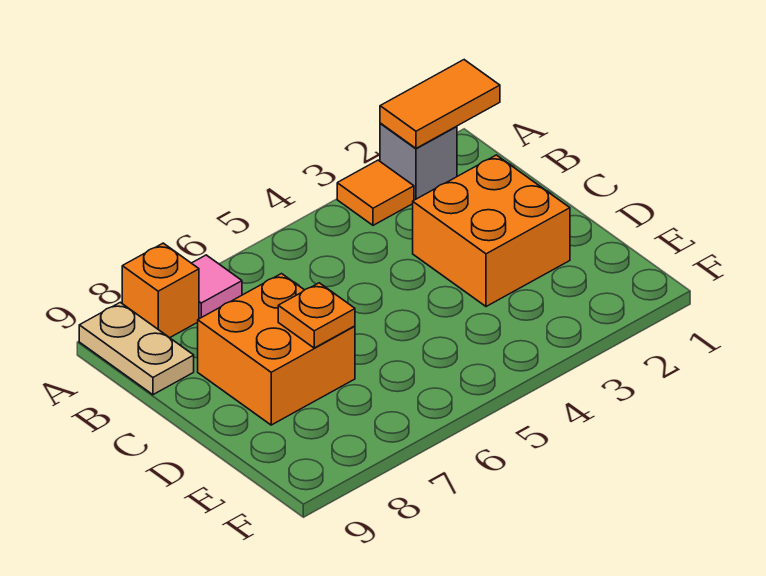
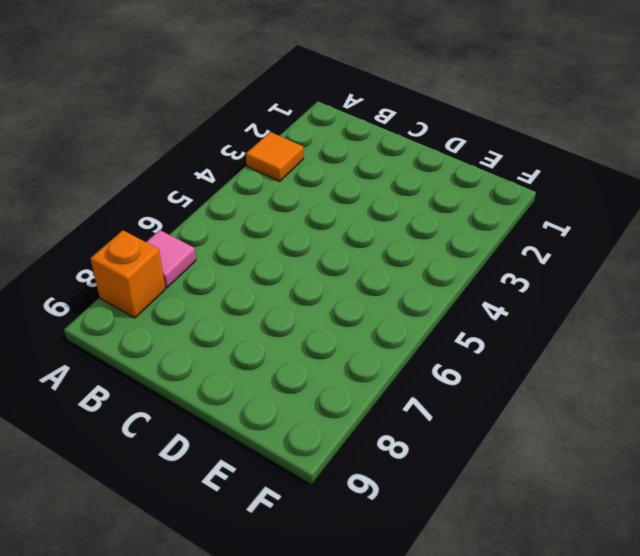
none -> grey 1x1 brick [380,123,457,200]
none -> tan 1x2 plate [79,302,194,395]

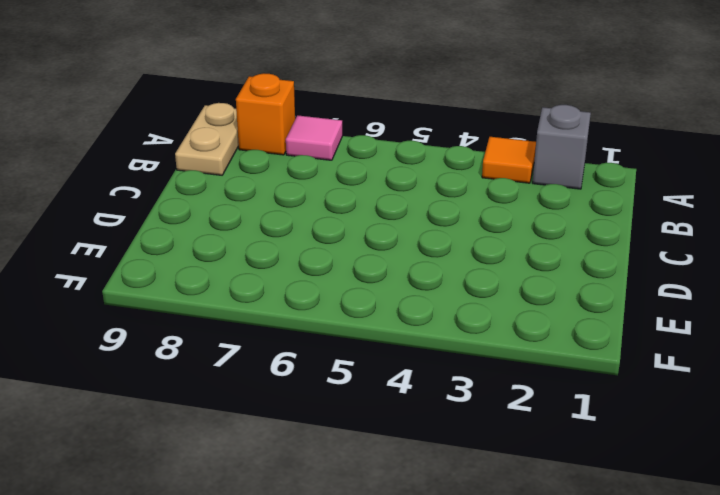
none -> orange 2x2 brick [413,155,570,307]
none -> orange 2x2 brick [198,274,355,425]

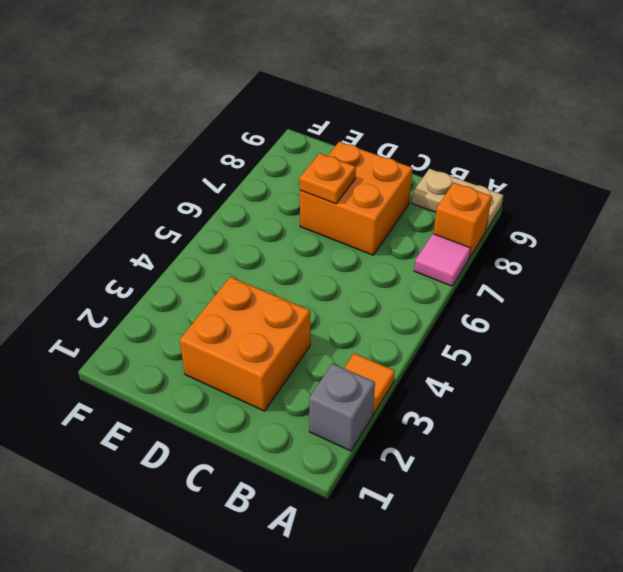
none -> orange 1x2 tile [380,60,500,148]

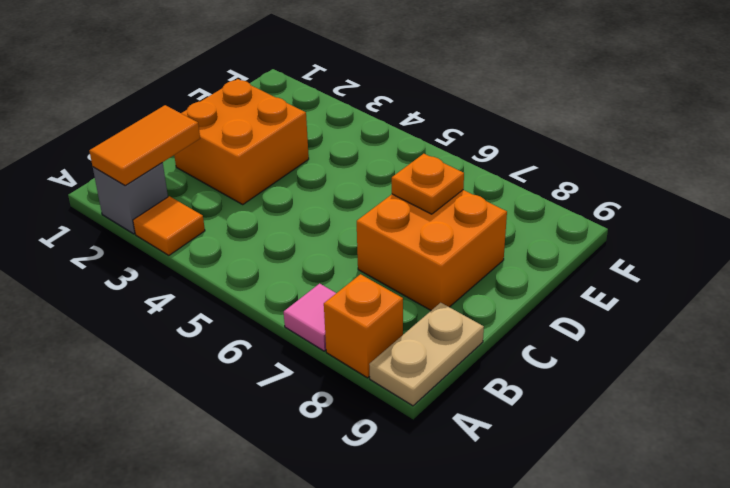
orange 1x2 tile [89,105,200,185] -> orange 1x2 tile turned to [380,60,500,148]

